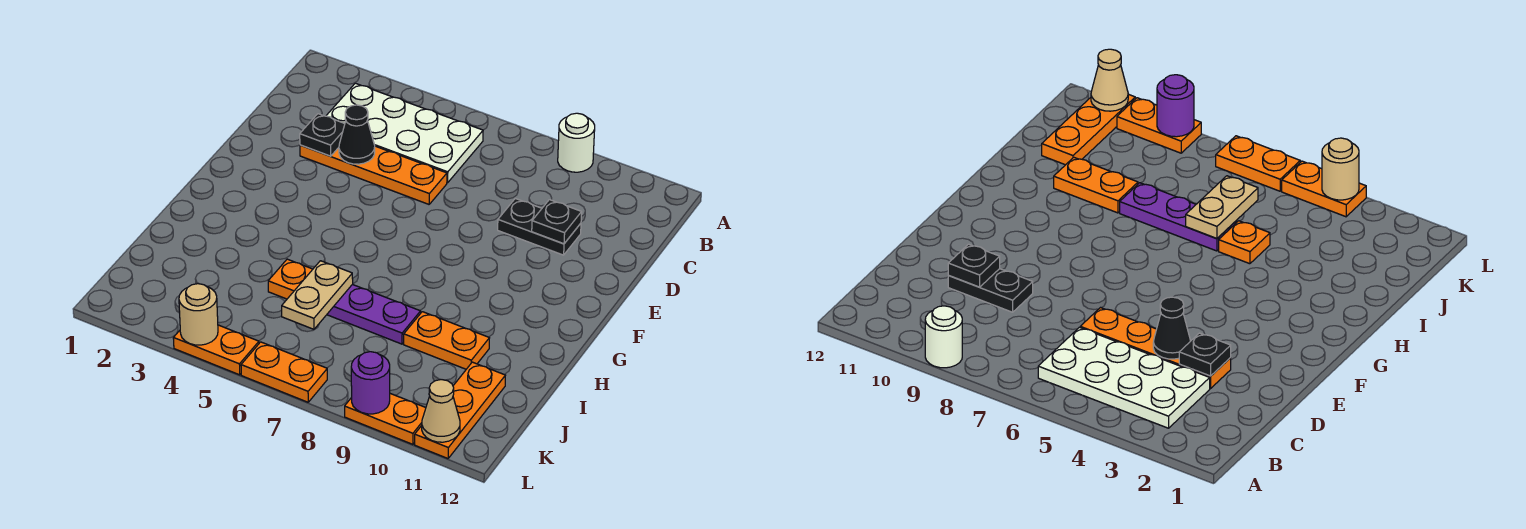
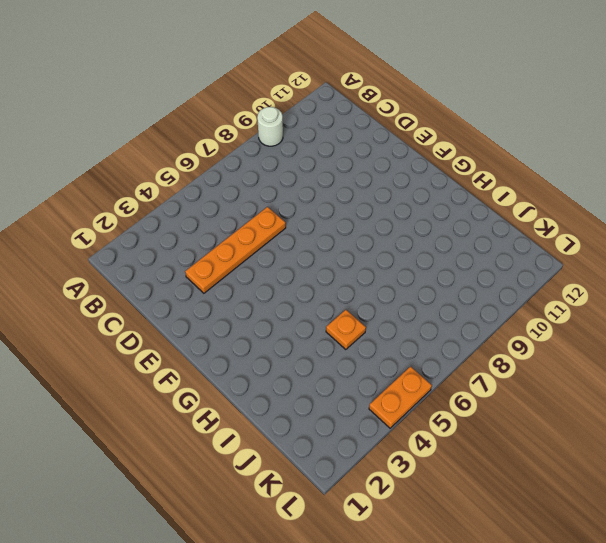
none -> white 2x4 plate [326,83,483,183]
none -> black 1x2 plate [498,198,581,255]
none -> purple 1x3 plate [327,284,421,344]

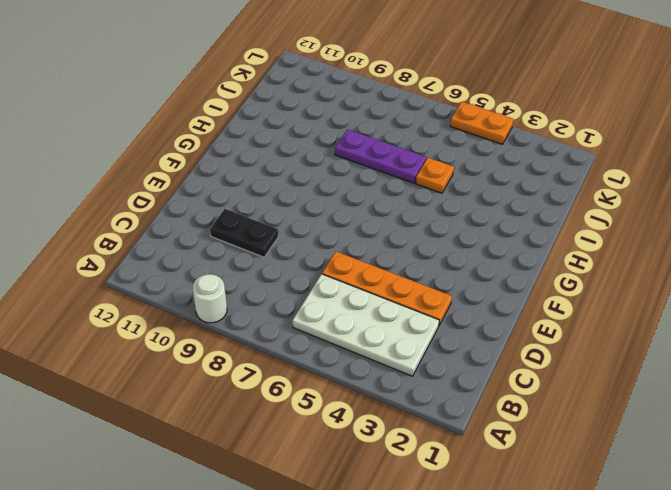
none -> orange 1x2 plate [404,312,489,369]
none -> orange 1x3 plate [415,362,505,458]
none -> orange 1x2 plate [241,342,327,402]

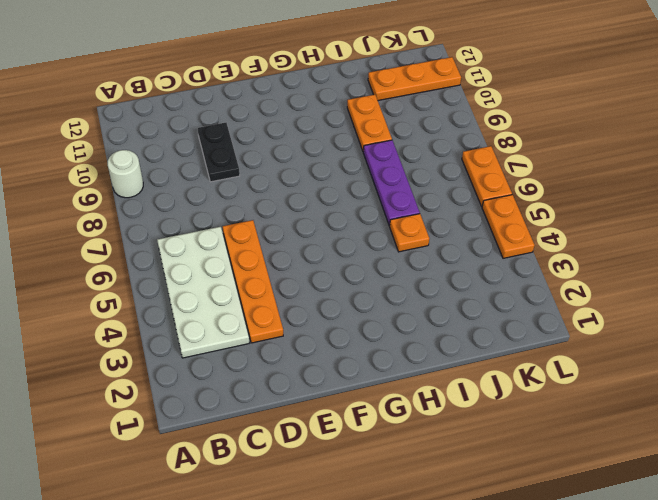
none -> orange 1x2 plate [345,394,426,444]
none -> black 1x1 plate [300,114,345,156]
none -> black 1x1 cone [339,105,375,164]

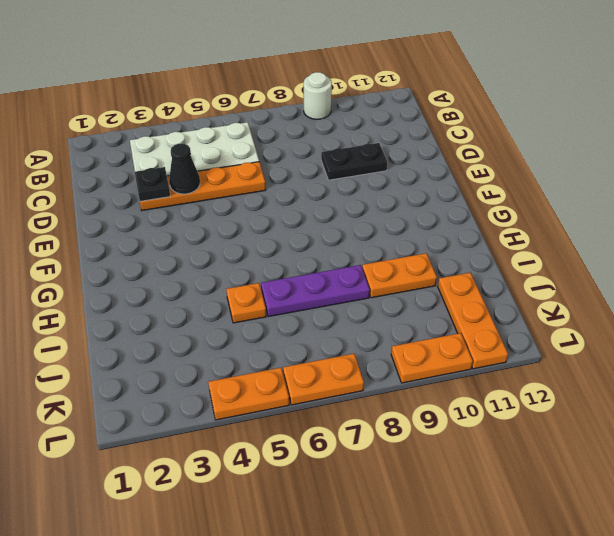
none -> black 1x1 plate [532,200,582,244]
none -> tan 1x2 plate [282,261,353,329]
none -> tan 1x1 round brick [179,284,218,345]

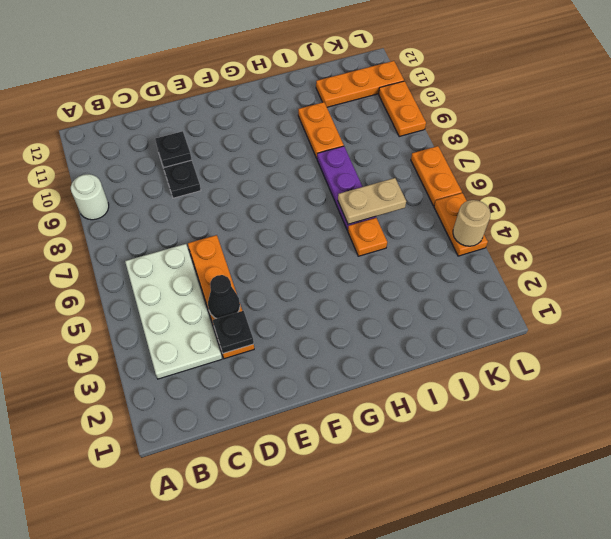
none -> purple 1x1 round brick [351,352,390,414]
none -> tan 1x1 cone [422,380,460,442]

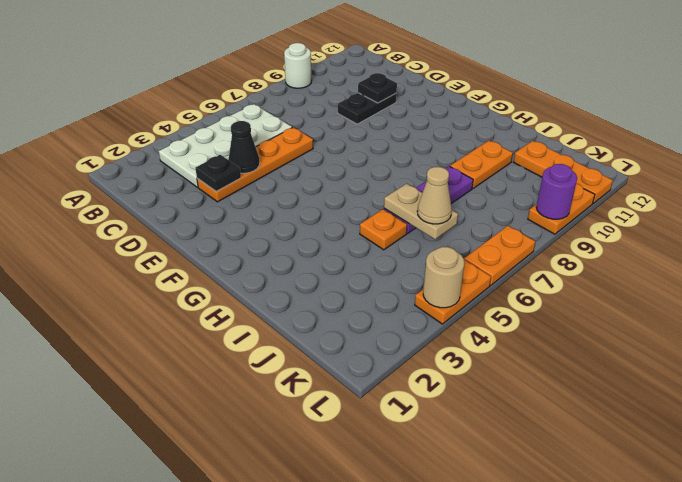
tan 1x1 cone [417,167,452,224] -> tan 1x1 cone moved to [422,380,460,442]

